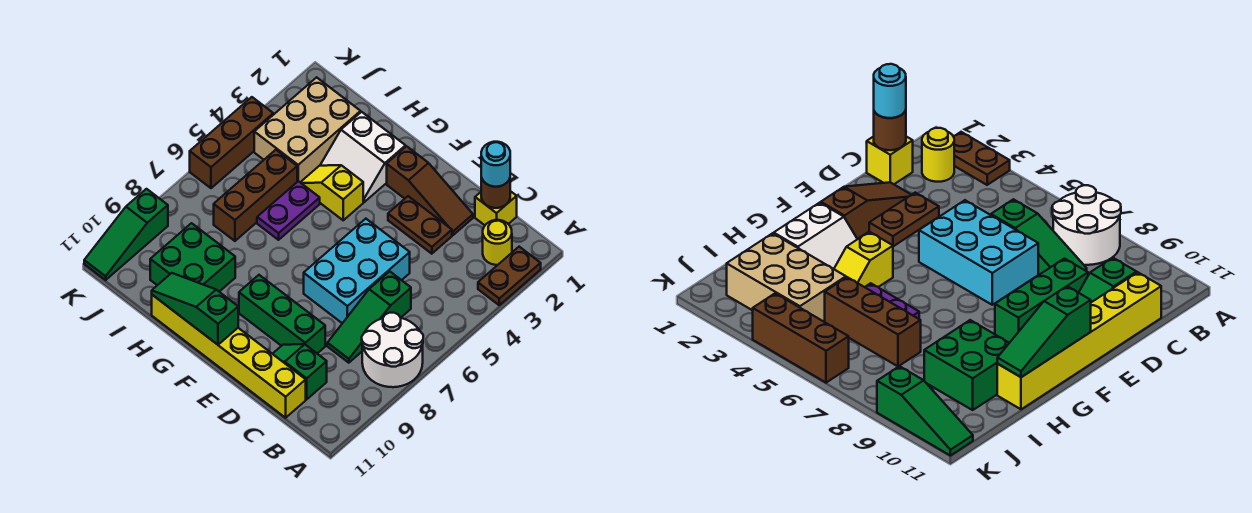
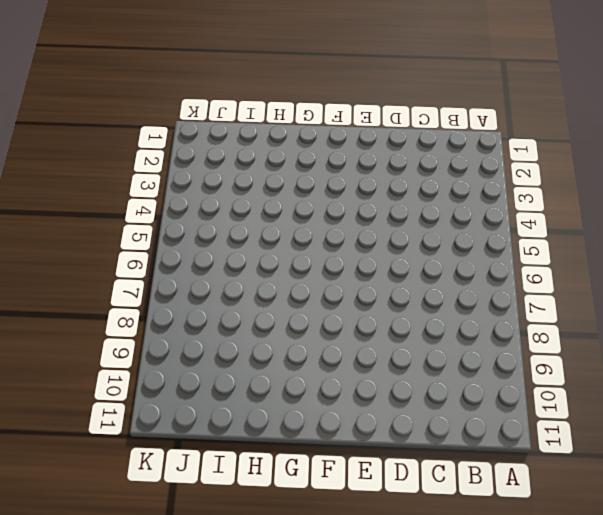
none -> brown 1x2 plate [478,247,541,305]
none -> white 2x2 round brick [362,313,423,387]
none -> yellow 1x1 round brick [483,220,512,265]

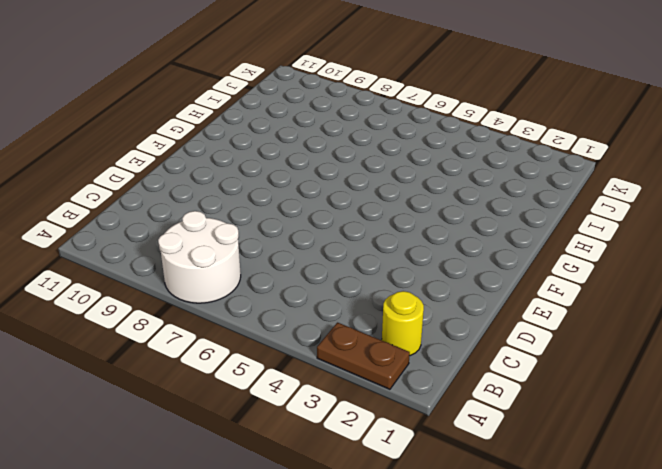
none -> yellow 1x1 brick [475,191,517,225]
none -> green 1x3 slope [327,271,411,363]
none -> green 1x2 slope [273,344,327,399]

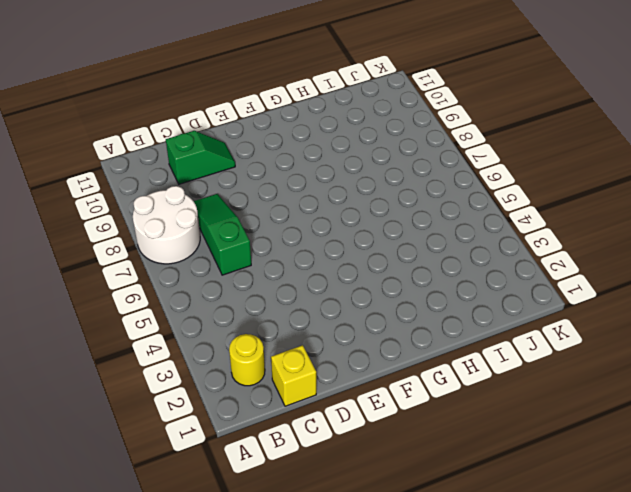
none -> brown 1x2 plate [478,247,541,305]
none -> yellow 1x6 brick [152,295,306,418]
none -> brown 1x3 slope [387,146,473,235]

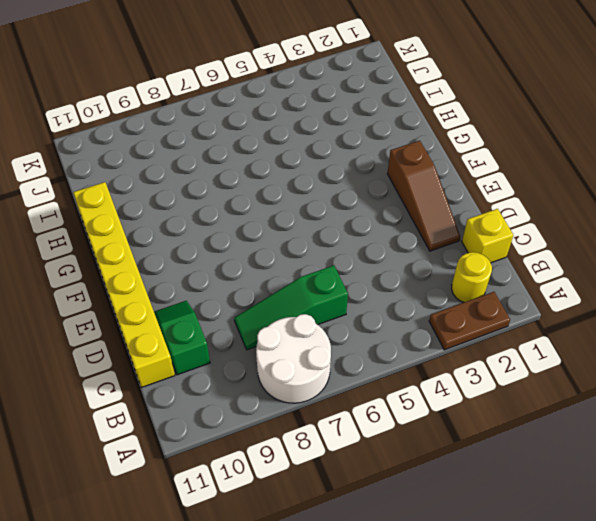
none -> brown 1x2 plate [388,196,452,254]
none -> cyan 2x3 brick [304,219,410,323]
none -> green 1x3 brick [239,275,325,353]

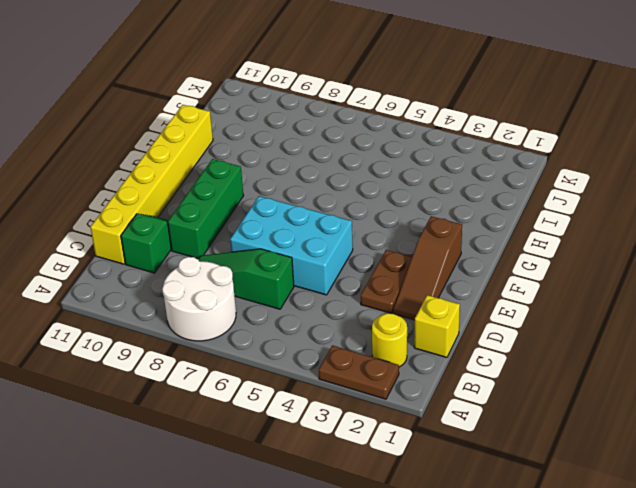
none -> white 2x2 slope [320,112,406,202]
none -> yellow 1x2 slope [300,165,363,220]
none -> purple 1x2 plate [257,181,320,240]

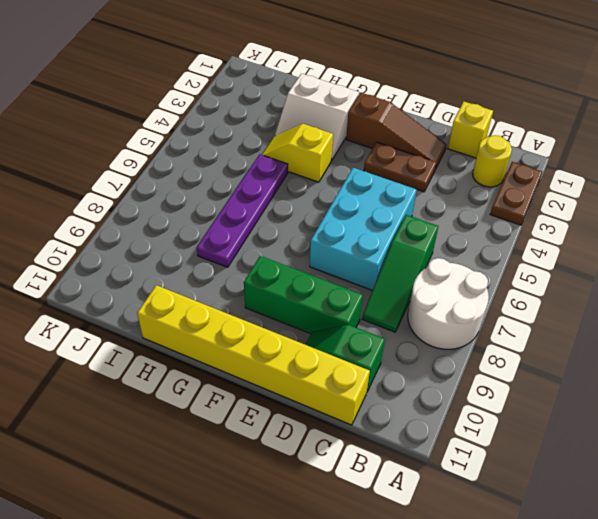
purple 1x4 plate [197,154,288,267] -> purple 1x2 plate [257,181,320,240]
none -> green 2x2 brick [150,223,235,292]
none -> tan 2x3 brick [254,77,361,182]
none -> brown 1x3 brick [214,150,297,241]

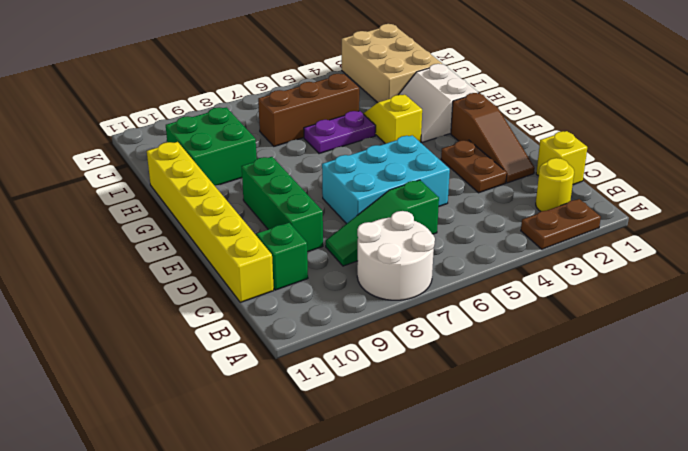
tan 2x3 brick [342,24,442,103] -> tan 2x3 brick turned to [254,77,361,182]
none -> brown 1x3 brick [190,97,273,188]
none -> green 1x3 slope [84,189,168,280]
none -> brown 1x1 round brick [481,178,510,208]

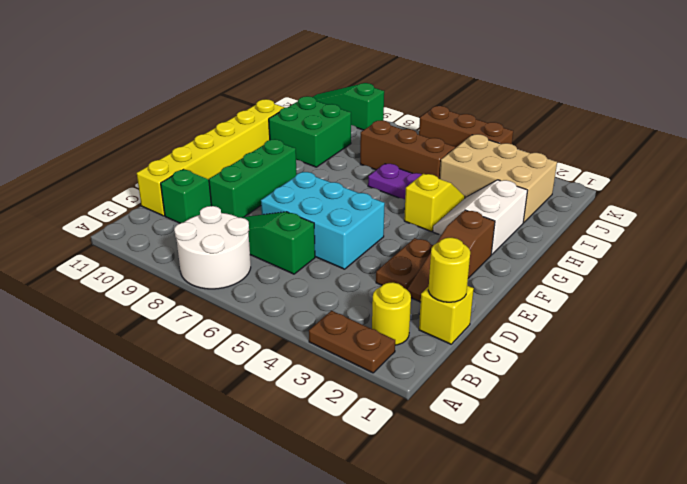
yellow 1x1 round brick [428,237,470,302] -> brown 1x1 round brick [481,178,510,208]
none -> green 1x3 slope [152,273,238,345]
none -> cyan 1x1 round brick [481,142,510,187]

